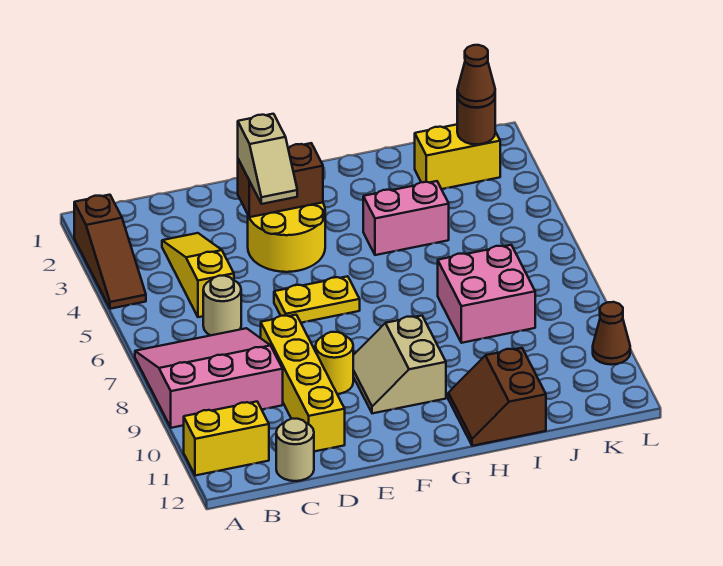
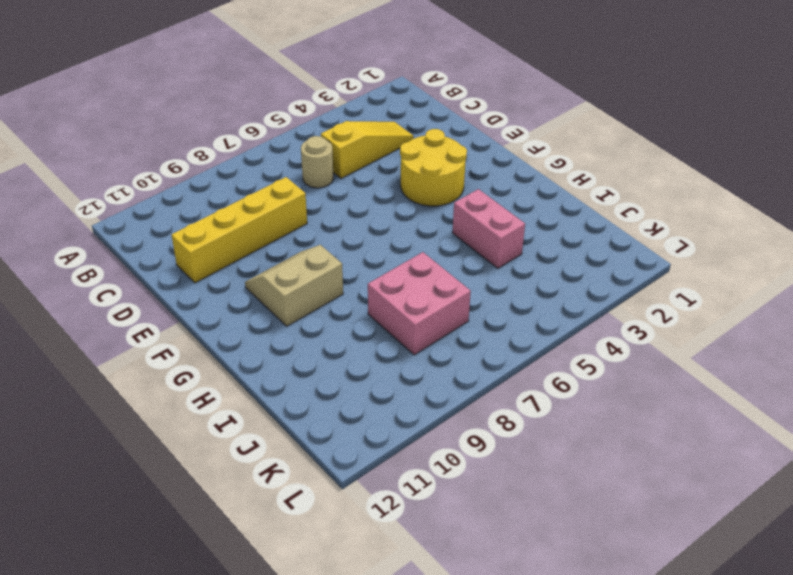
none -> brown 1x3 slope [74,195,146,309]
none -> pink 3x3 slope [135,328,283,428]
none -> yellow 1x2 brick [184,402,269,476]

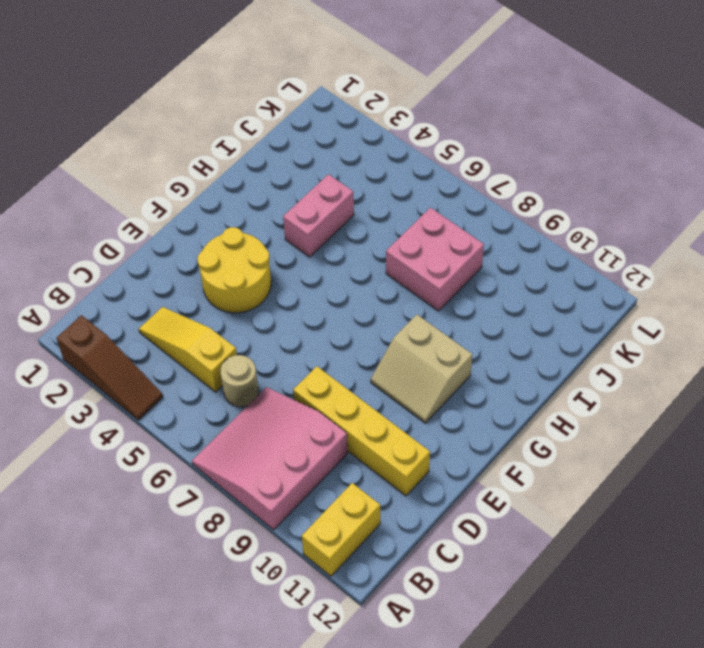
none -> tan 1x1 round brick [276,419,314,481]
none -> yellow 1x2 plate [274,276,360,323]
none -> yellow 1x1 round brick [315,332,353,394]

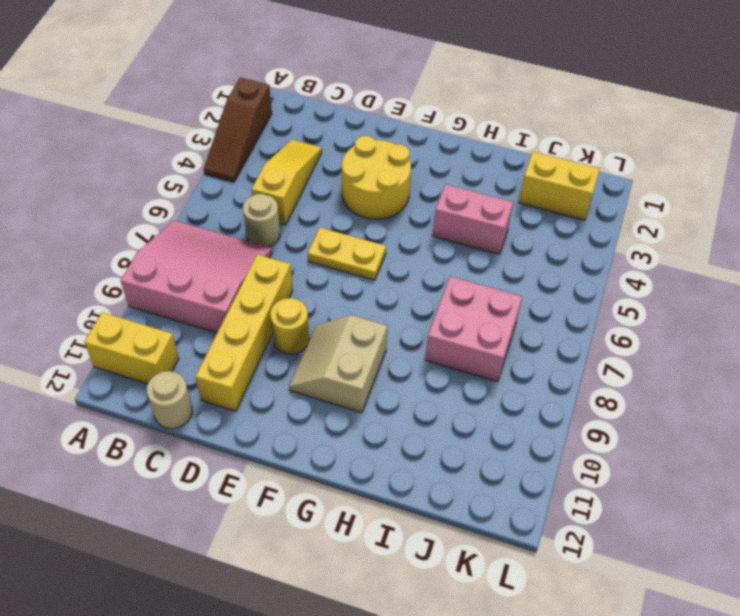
none -> brown 2x2 slope [448,348,546,446]
none -> brown 1x1 cone [593,302,630,365]
none -> brown 1x2 brick [238,143,323,217]

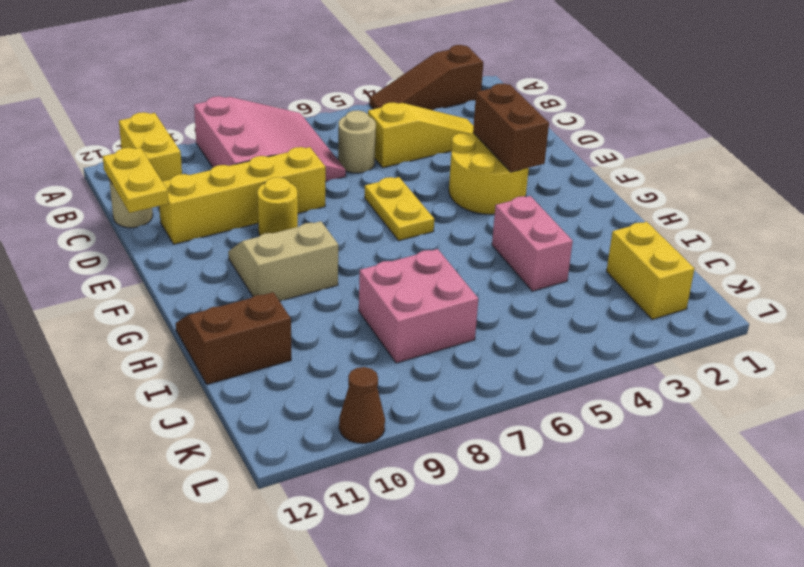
yellow 1x2 plate [103,148,169,213] -> none
none -> brown 1x1 round brick [457,96,495,145]
none -> tan 1x2 slope [238,114,297,204]
none -> brown 1x1 cone [457,45,495,107]

